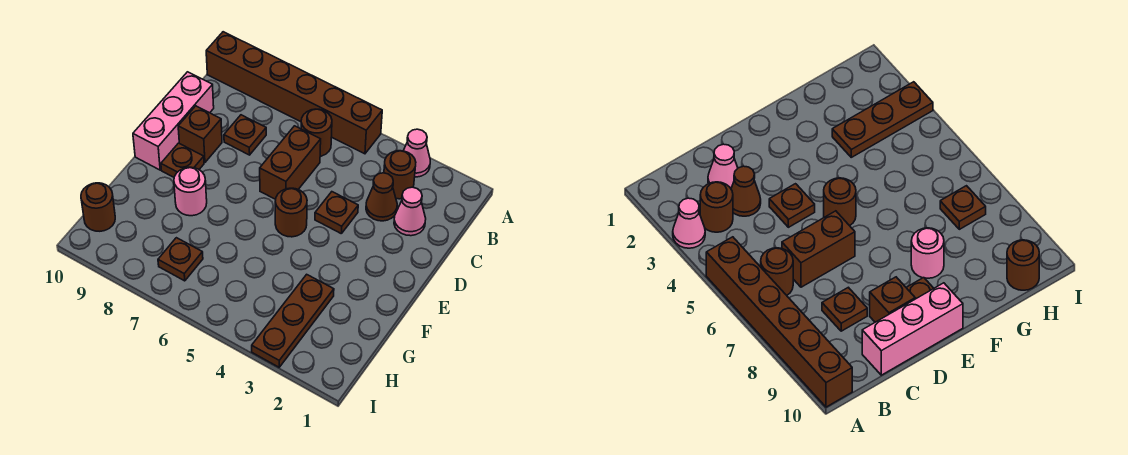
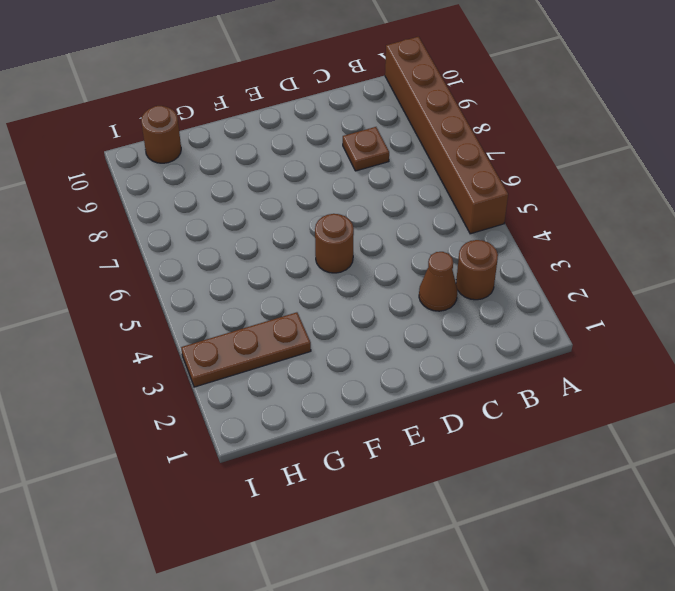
none -> pink 1x1 cone [403,129,430,177]
none -> brown 1x1 round brick [301,109,332,156]
none -> pink 1x1 cone [394,187,426,236]

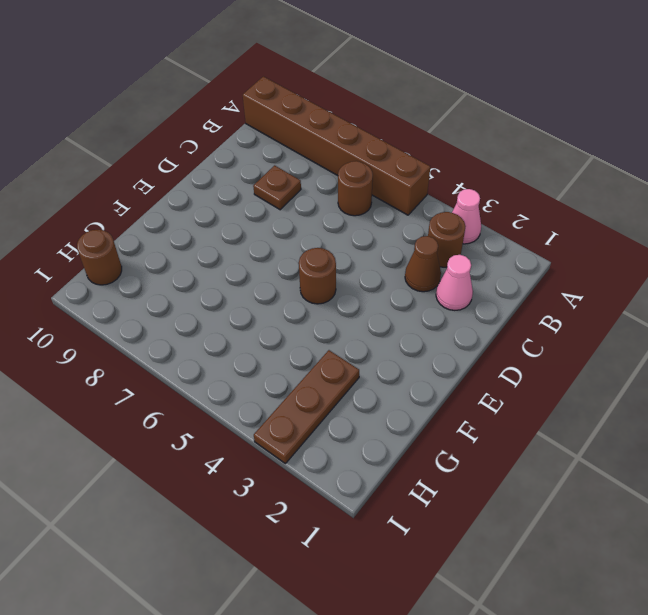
none -> brown 1x2 brick [260,126,321,199]
none -> pink 1x3 brick [133,72,214,170]
none -> brown 1x1 plate [315,192,358,233]

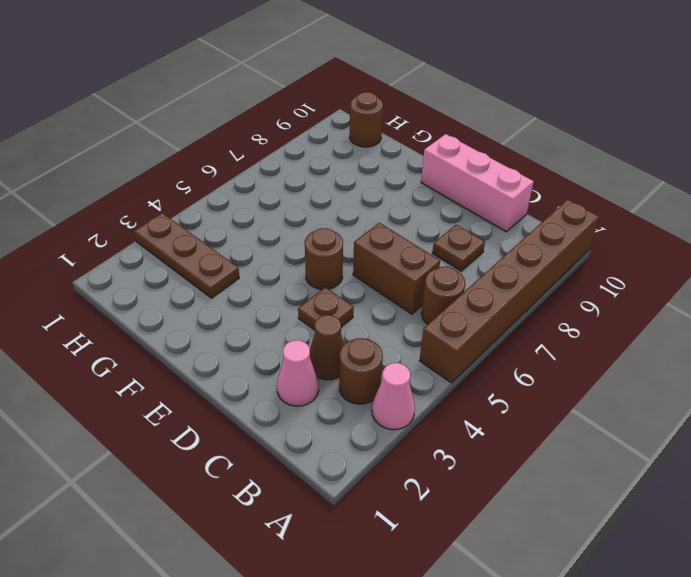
none -> brown 1x1 brick [178,106,222,163]
none -> brown 1x1 plate [161,143,204,177]
none -> pink 1x1 round brick [174,167,207,216]

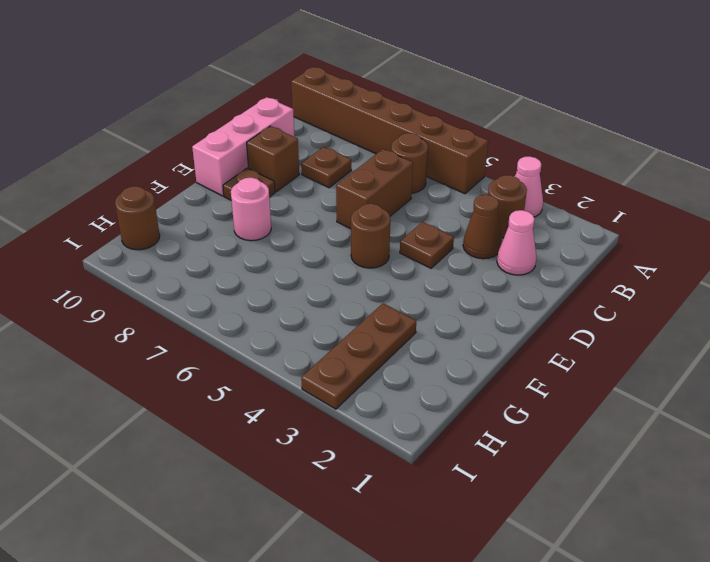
none -> brown 1x1 plate [158,238,203,281]

